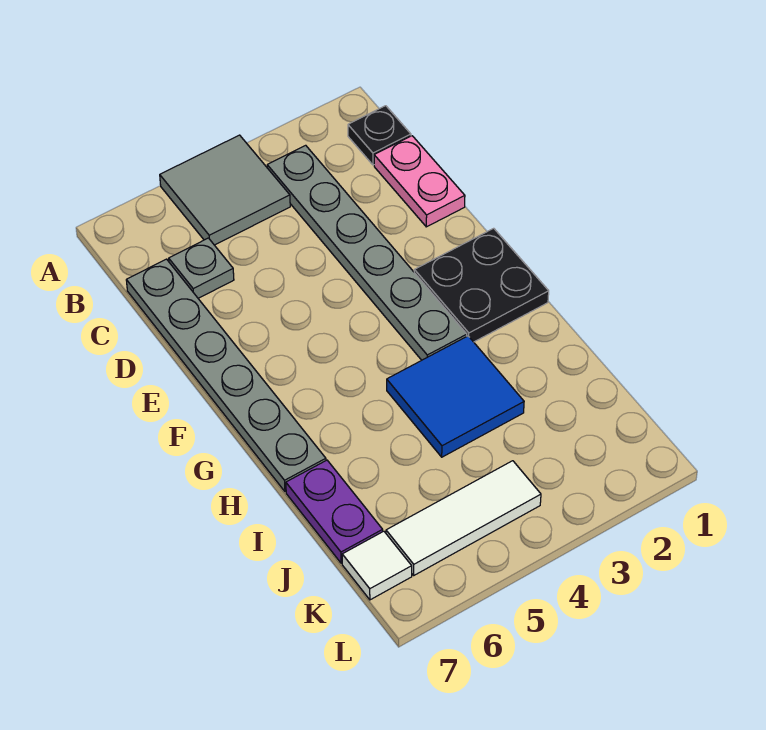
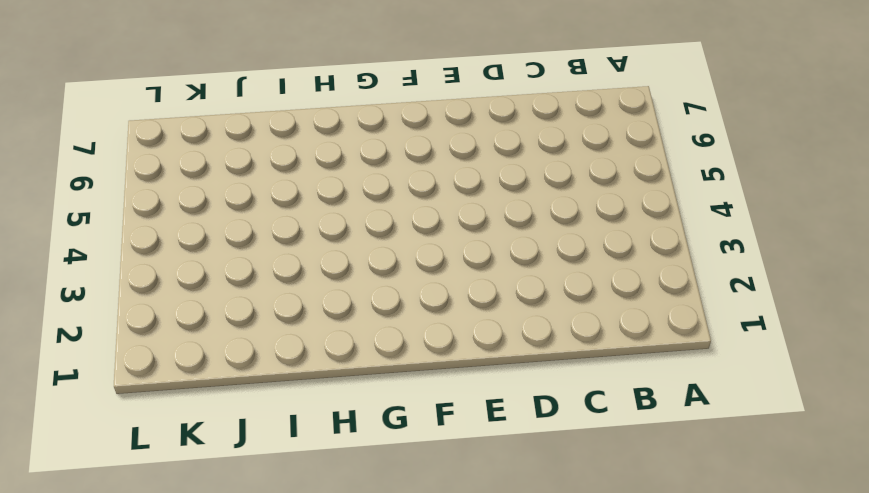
none -> grey 2x2 tile [160,135,290,245]
none -> black 1x1 plate [348,106,411,165]

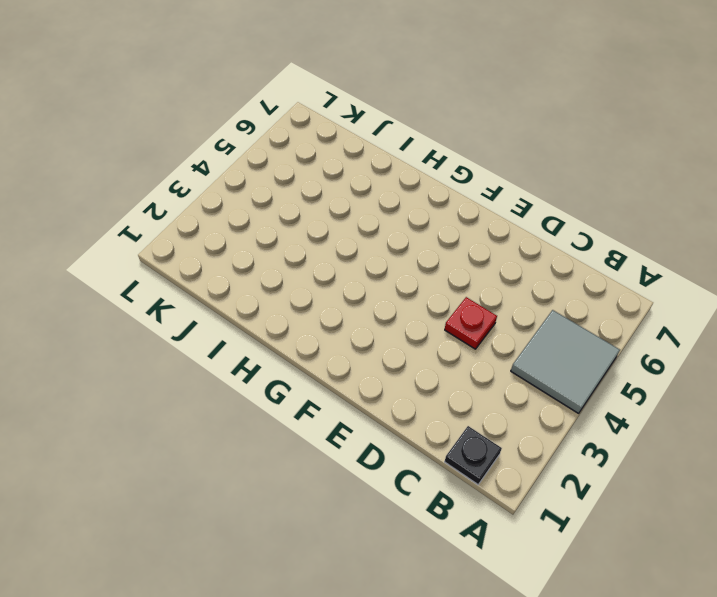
red 1x1 plate [445,297,497,349] -> none
none -> grey 1x6 plate [267,145,467,360]
none -> pink 1x2 plate [374,136,465,227]

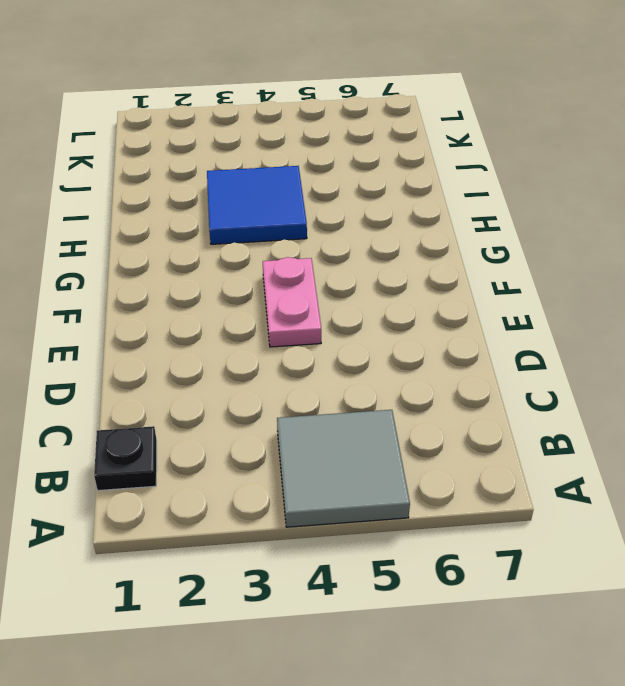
pink 1x2 plate [263,257,321,347] -> pink 1x2 plate moved to [374,136,465,227]
none -> grey 1x6 plate [267,145,467,360]
none -> grey 1x1 plate [169,238,234,298]

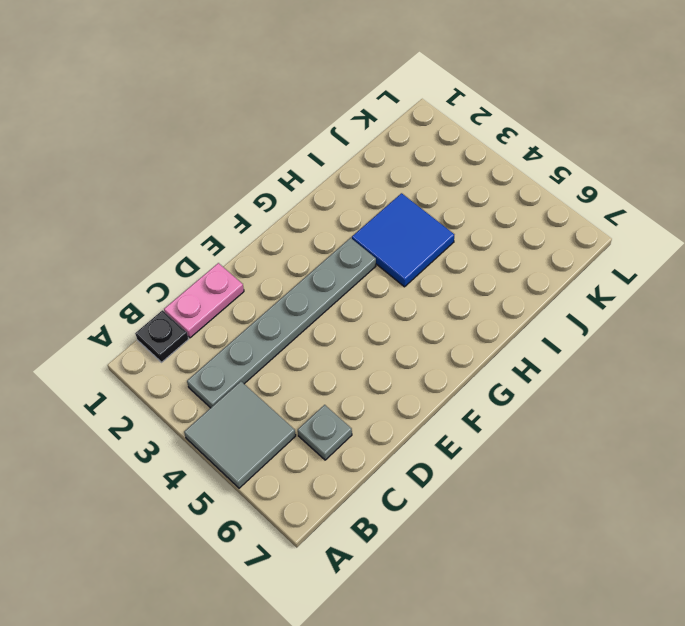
none -> grey 1x6 plate [126,259,326,492]
none -> black 2x2 plate [414,228,549,342]

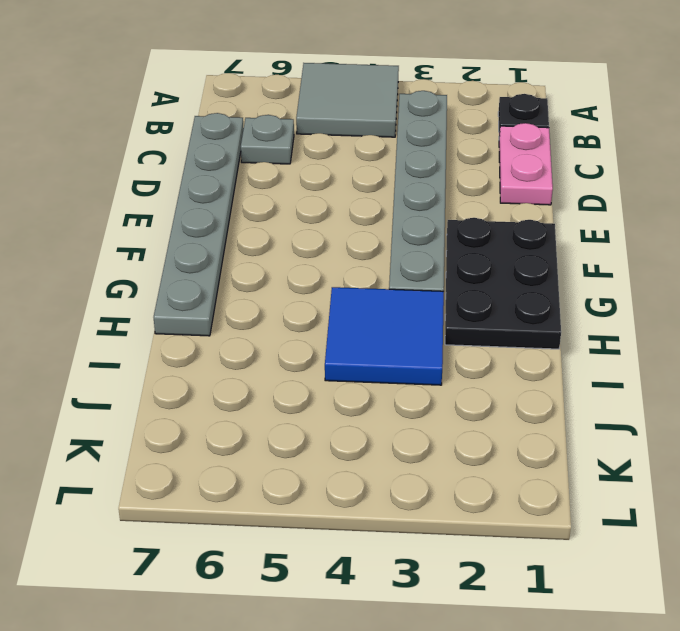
black 2x3 plate [445,218,561,349] -> black 2x2 plate [414,228,549,342]
none -> purple 1x2 plate [286,460,383,563]
none -> white 1x3 tile [386,461,541,575]

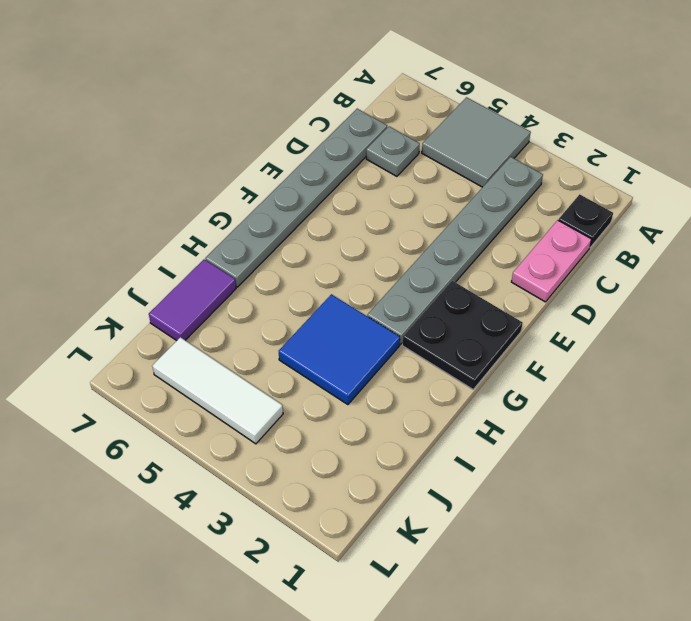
purple 1x2 tile [149,259,236,341] -> purple 1x2 plate [286,460,383,563]
none -> white 1x1 tile [342,531,412,600]

